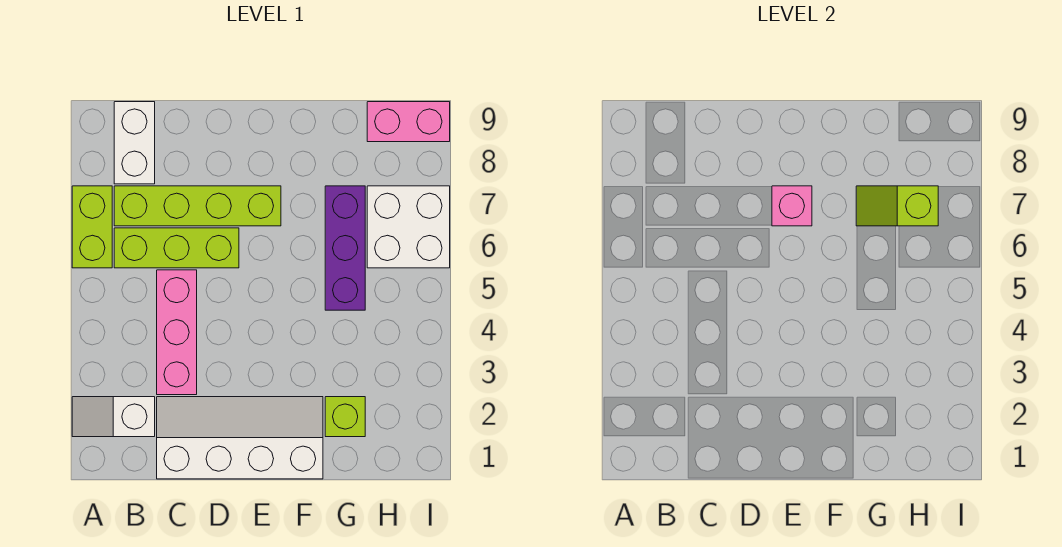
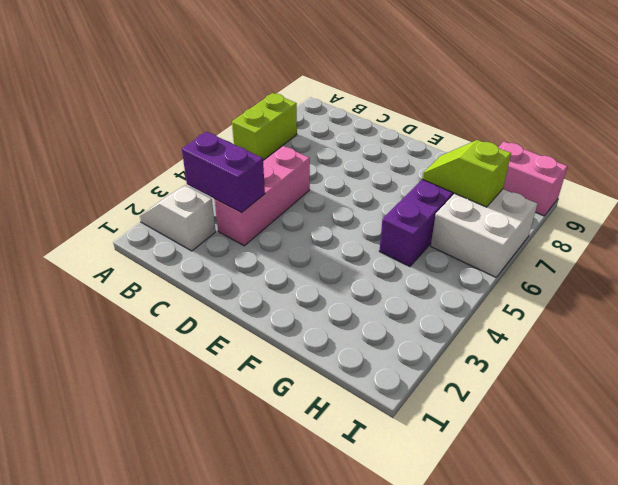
purple 1x2 brick [182,132,265,213] -> none
none -> lime 1x3 brick [114,228,239,268]
none -> lime 1x4 brick [114,186,281,226]
none -> white 1x2 brick [114,102,155,184]

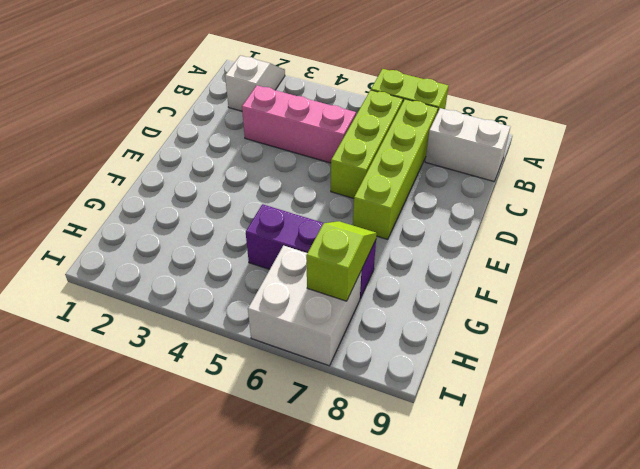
none -> white 2x4 slope [157,397,323,479]
none -> lime 1x1 brick [325,397,365,437]
none -> pink 1x2 brick [367,102,450,142]

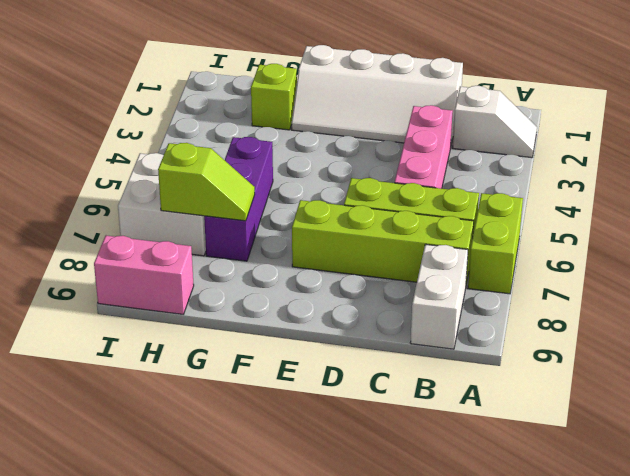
none -> pink 1x1 brick [772,186,812,226]

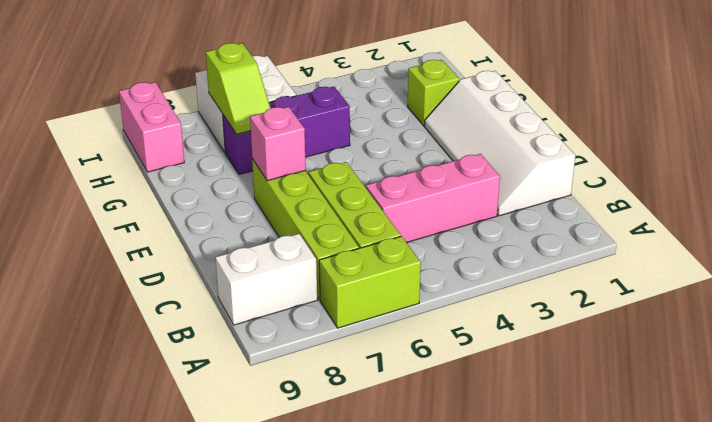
none -> white 1x2 slope [72,397,155,437]

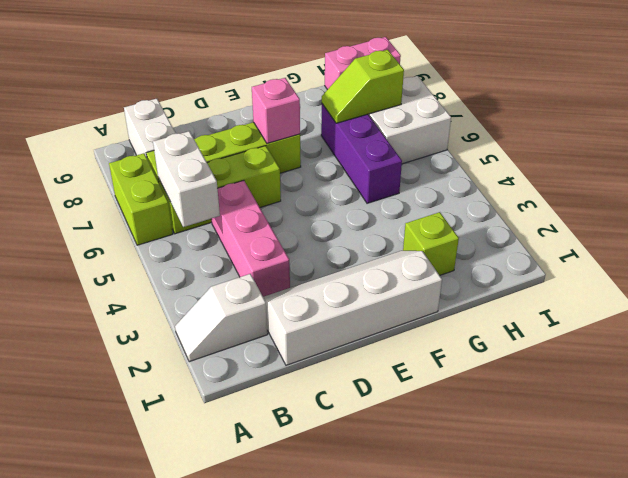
white 1x2 brick [153,131,220,227] -> none

